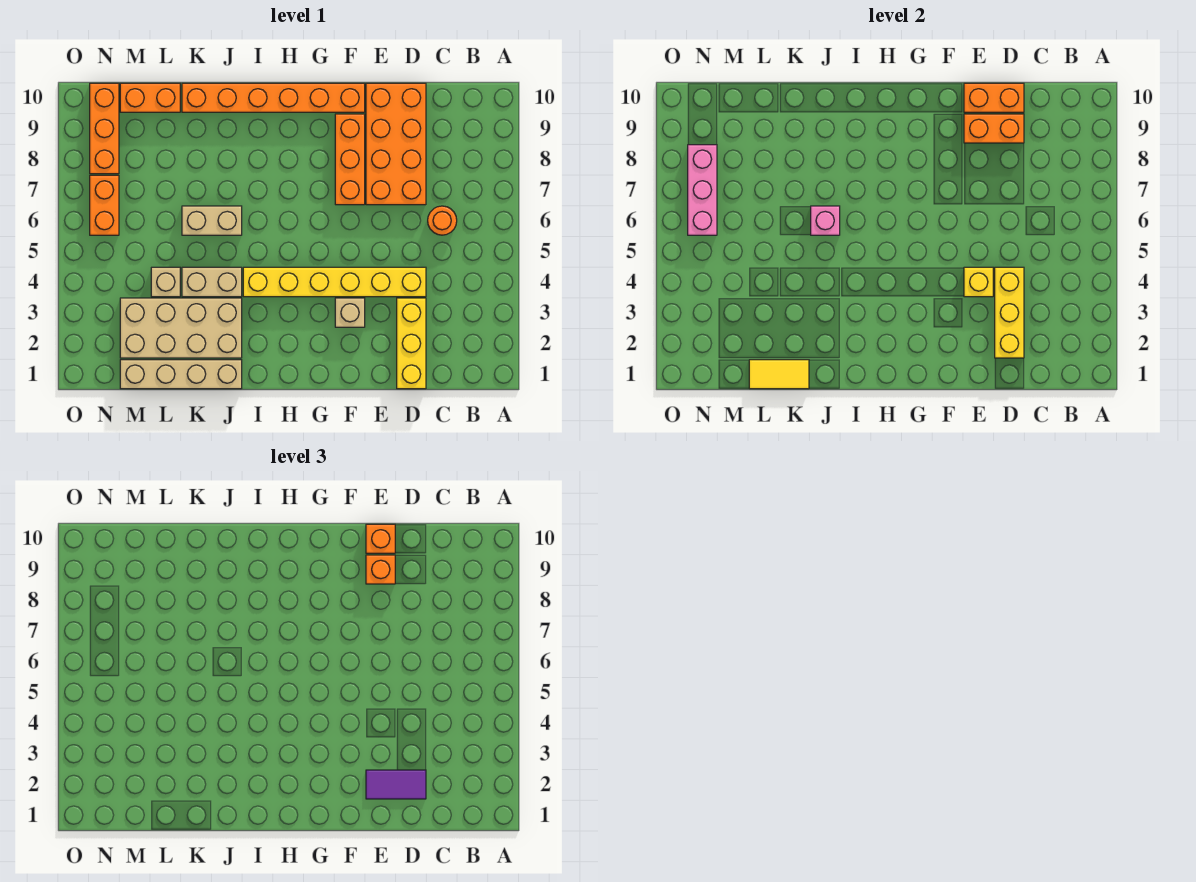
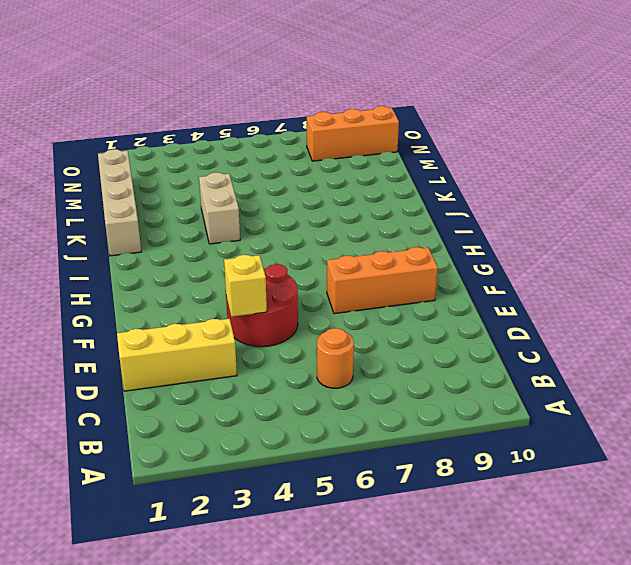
red 2x2 round brick [226,264,298,347] -> yellow 1x6 brick [243,267,426,297]
none -> orange 2x4 brick [366,83,426,205]
none -> tan 1x1 brick [335,298,365,327]
none -> orange 1x6 brick [182,83,365,112]

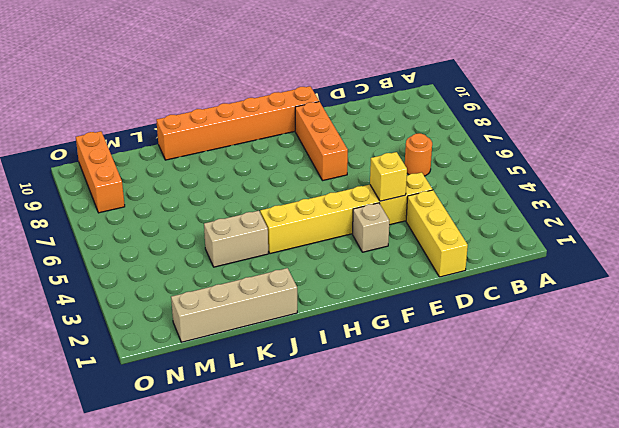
none -> orange 2x4 brick [366,83,426,205]
none -> tan 2x4 brick [120,298,242,358]
none -> tan 1x2 brick [182,206,242,235]

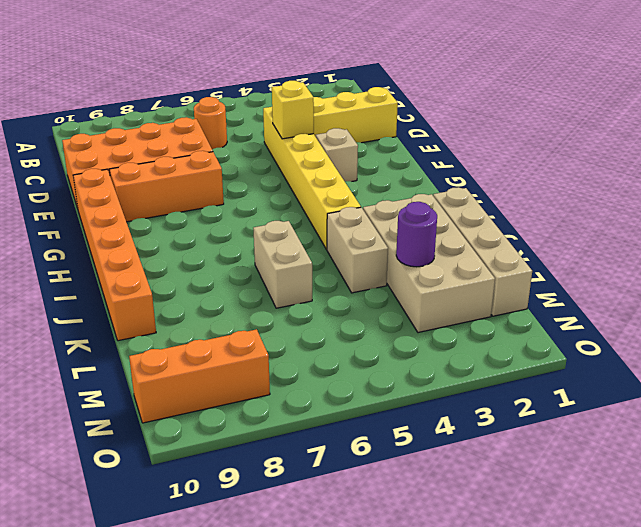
purple 1x1 round brick [396,202,437,267] -> none
none -> tan 1x1 brick [151,267,180,297]
none -> orange 1x2 brick [120,83,180,112]
none -> orange 1x2 brick [90,175,119,235]

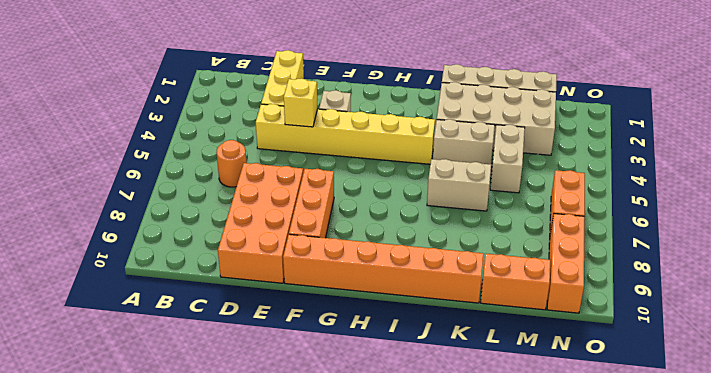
tan 1x2 brick [490,125,525,193] -> tan 1x1 brick [151,267,180,297]
none -> yellow 1x3 brick [995,267,1024,358]
none -> orange 1x2 brick [964,114,1024,143]
none -> orange 1x2 brick [964,83,1024,112]

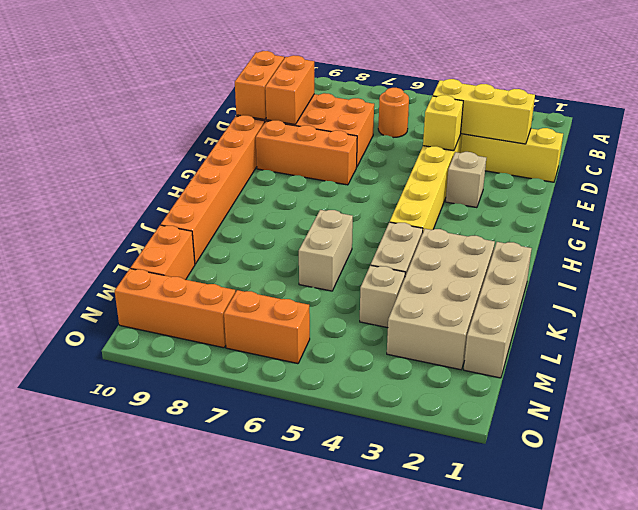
none -> pink 1x1 brick [811,206,840,235]
none -> yellow 1x2 tile [749,360,809,389]
none -> pink 1x3 brick [688,145,717,235]

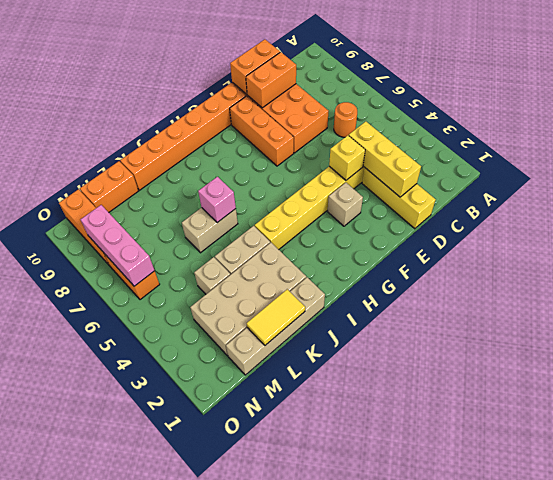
none -> purple 1x2 tile [366,770,426,799]
none -> orange 1x1 brick [366,555,395,584]
none -> orange 1x1 brick [366,524,395,553]

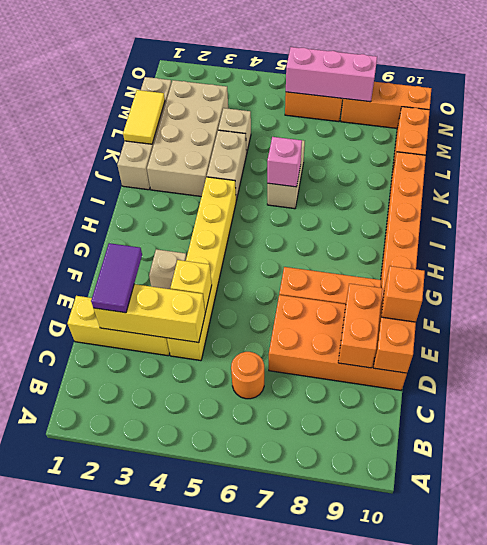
none -> orange 1x1 brick [366,555,395,584]

